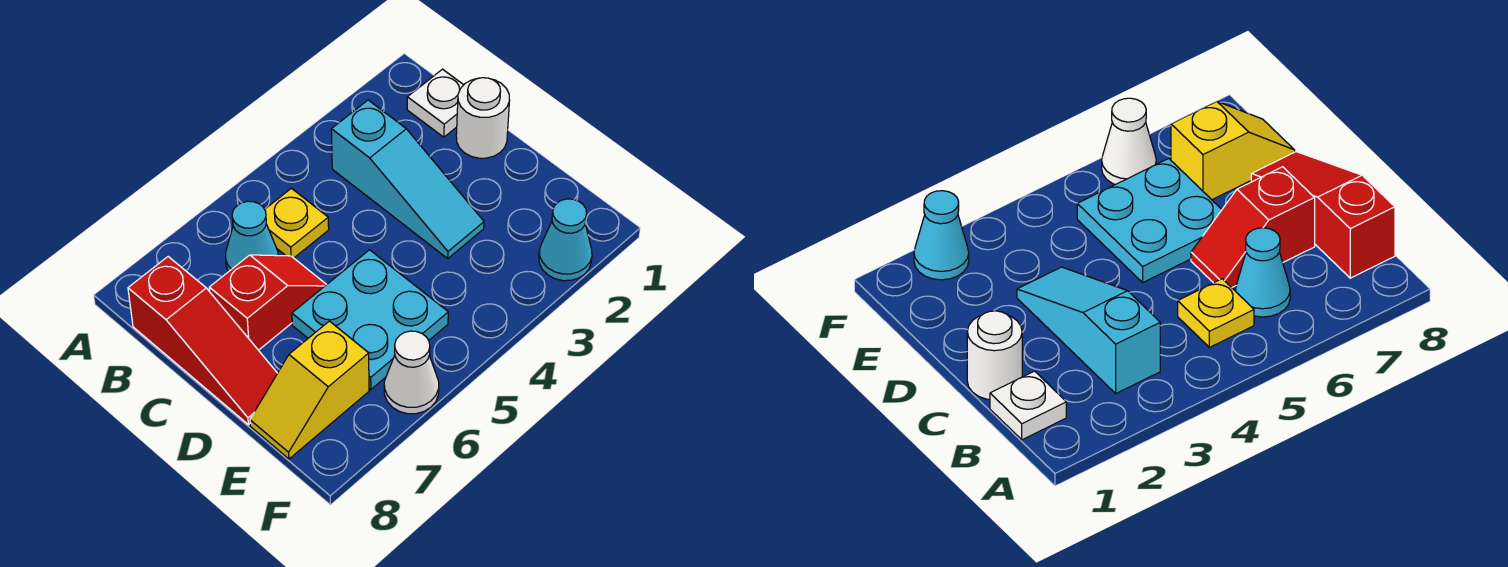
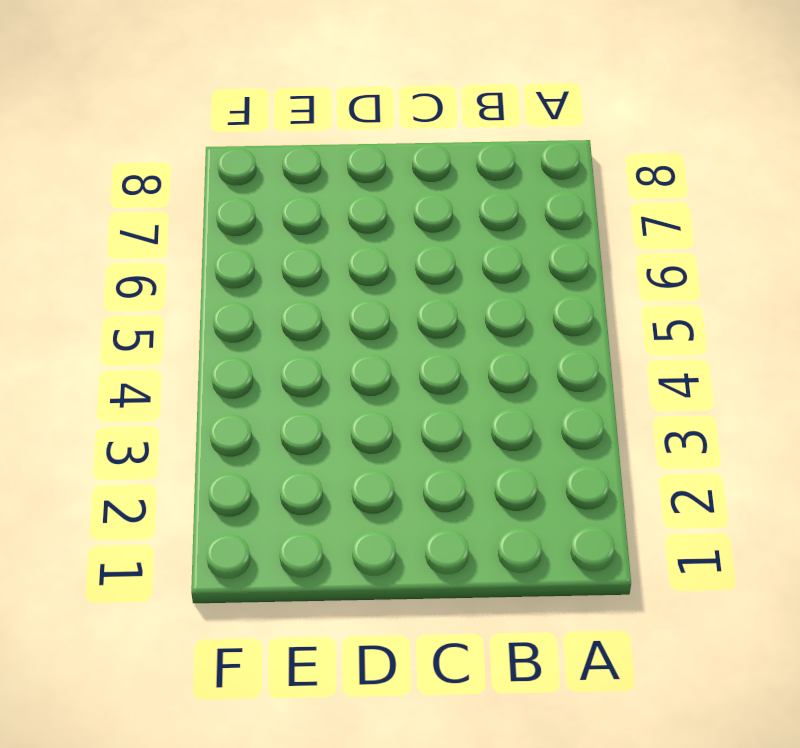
none -> white 1x1 plate [407,69,463,137]
none -> cyan 1x3 slope [331,100,484,258]

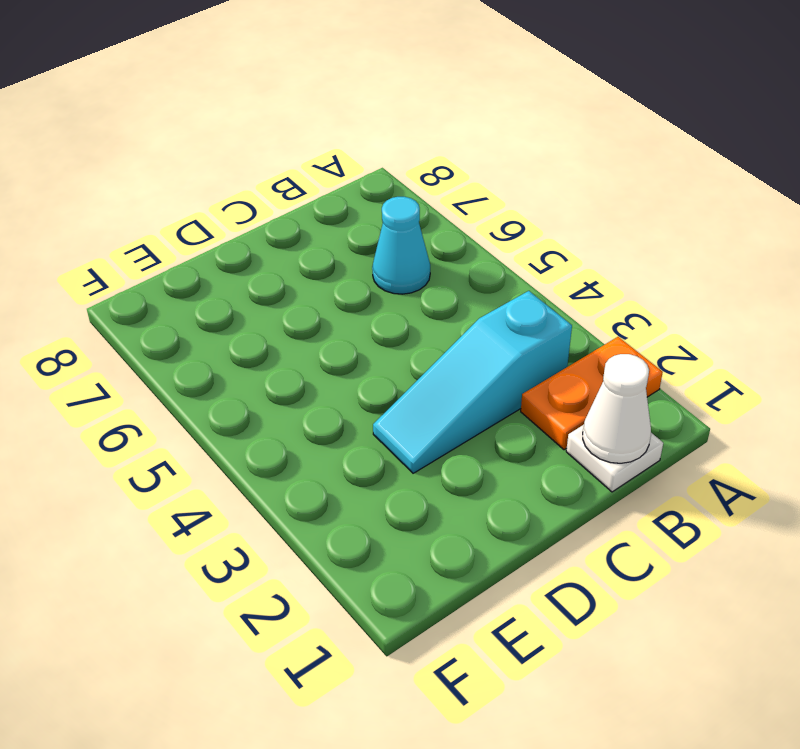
orange 1x2 plate [521,337,663,450] -> none
white 1x1 cone [583,354,651,463] -> white 1x1 cone moved to [384,331,439,414]
none -> yellow 1x1 plate [265,188,329,258]
none -> red 1x3 slope [128,257,277,425]

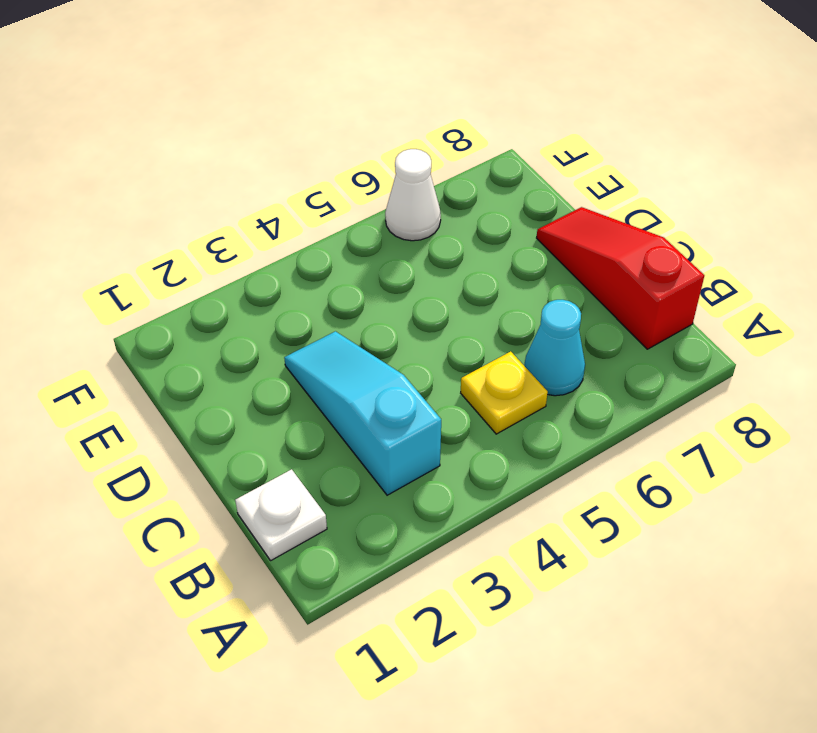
none -> white 1x1 round brick [456,78,510,158]
none -> red 1x2 slope [209,255,327,350]

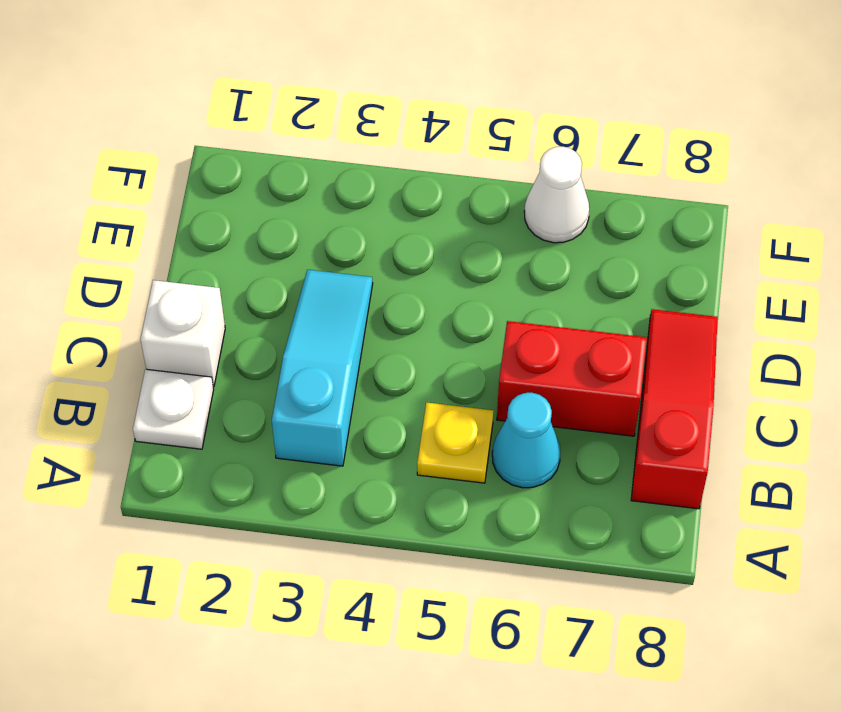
white 1x1 brick [141,280,225,387] -> white 1x1 round brick [456,78,510,158]
red 1x2 brick [497,321,647,436] -> red 1x2 slope [209,255,327,350]
none -> cyan 2x2 plate [292,250,448,390]
none -> yellow 1x2 slope [250,321,369,459]

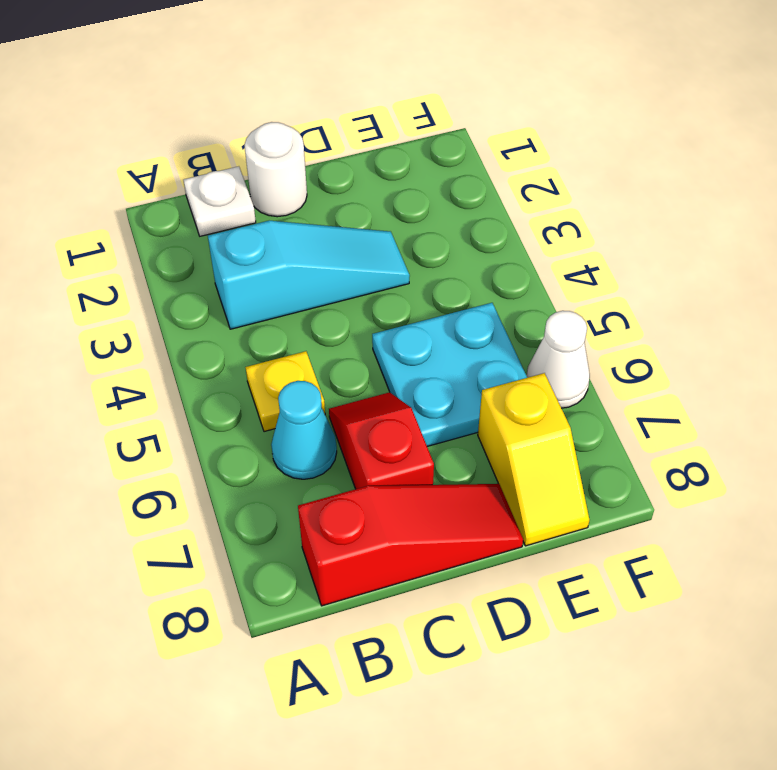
none -> cyan 1x1 cone [539,199,592,281]

